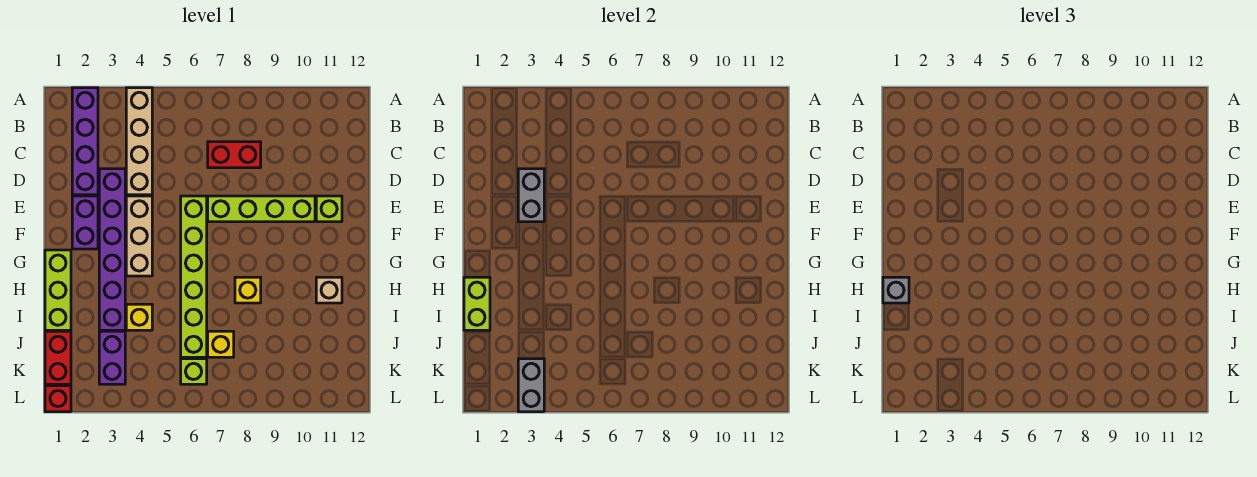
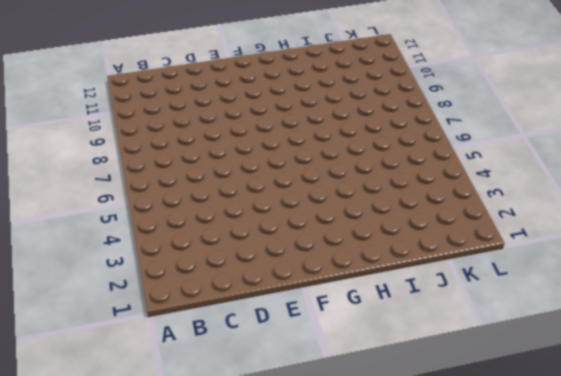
none -> purple 1x4 brick [72,88,98,195]
none -> tan 1x4 brick [126,88,152,195]
none -> red 1x2 brick [208,142,261,168]

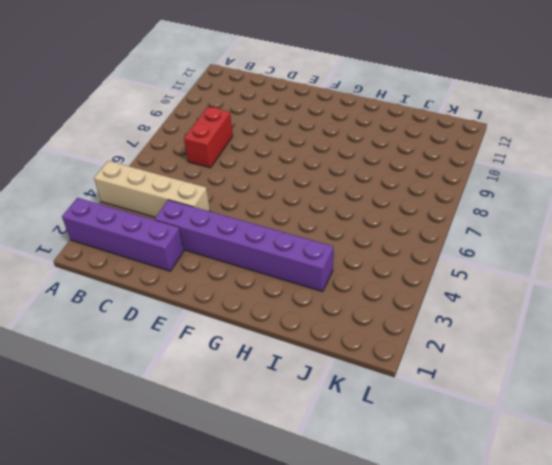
none -> purple 1x2 brick [72,196,98,249]
none -> tan 1x3 brick [126,196,152,276]
none -> lime 1x6 brick [181,196,207,357]

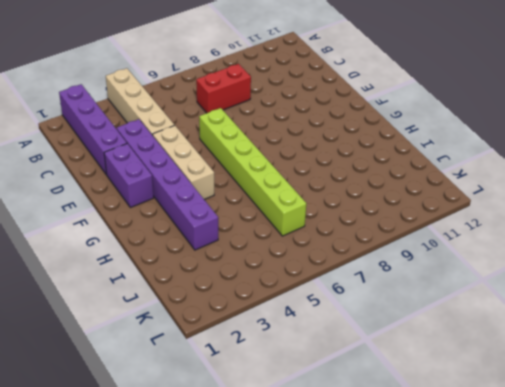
none -> lime 1x4 brick [208,196,315,222]
none -> lime 1x1 brick [316,196,342,222]
none -> lime 1x3 brick [45,250,71,330]

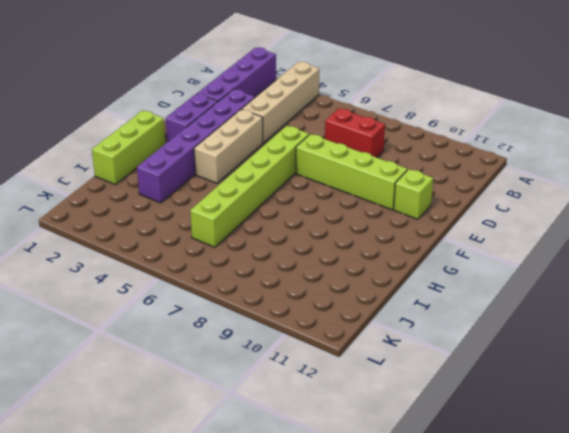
none -> yellow 1x1 brick [235,277,261,303]
none -> tan 1x1 brick [316,277,342,303]
none -> yellow 1x1 brick [126,304,152,330]

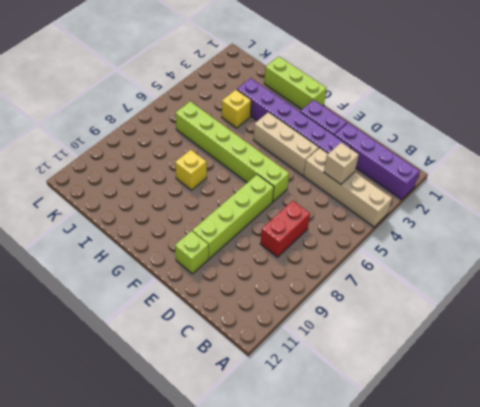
tan 1x1 brick [324,142,359,184] -> tan 1x1 brick moved to [316,277,342,303]
none -> red 1x2 brick [45,331,71,384]
none -> purple 1x2 brick [99,331,125,384]
none -> yellow 1x1 brick [208,331,234,357]

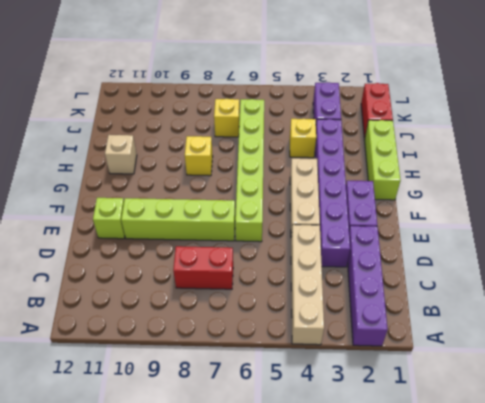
none -> lime 1x1 brick [181,359,207,384]
none -> red 1x1 brick [45,386,71,412]
none -> grey 1x2 brick [518,169,544,222]

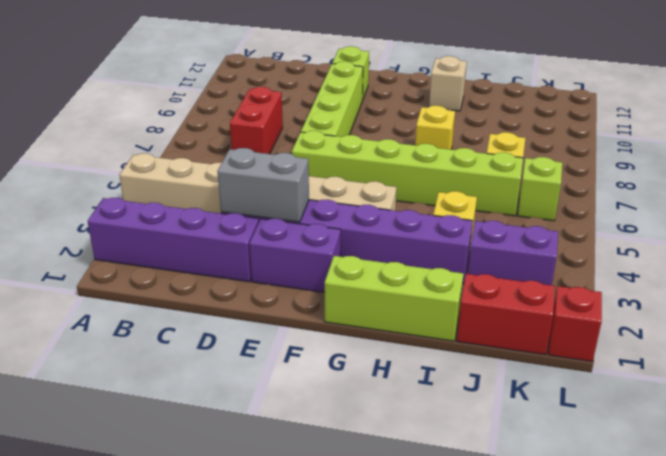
none -> lime 1x2 brick [464,277,490,330]
none -> grey 1x2 brick [518,359,544,412]
none -> grey 1x1 brick [883,277,909,303]

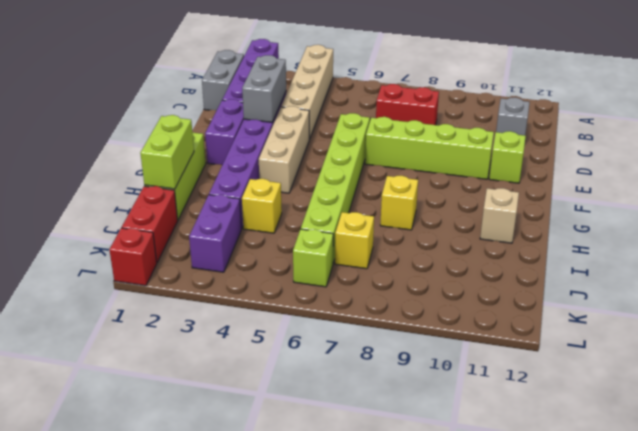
grey 1x2 brick [202,50,244,110] -> grey 1x2 brick moved to [518,359,544,412]
grey 1x1 brick [496,97,530,135] -> grey 1x1 brick moved to [883,277,909,303]

